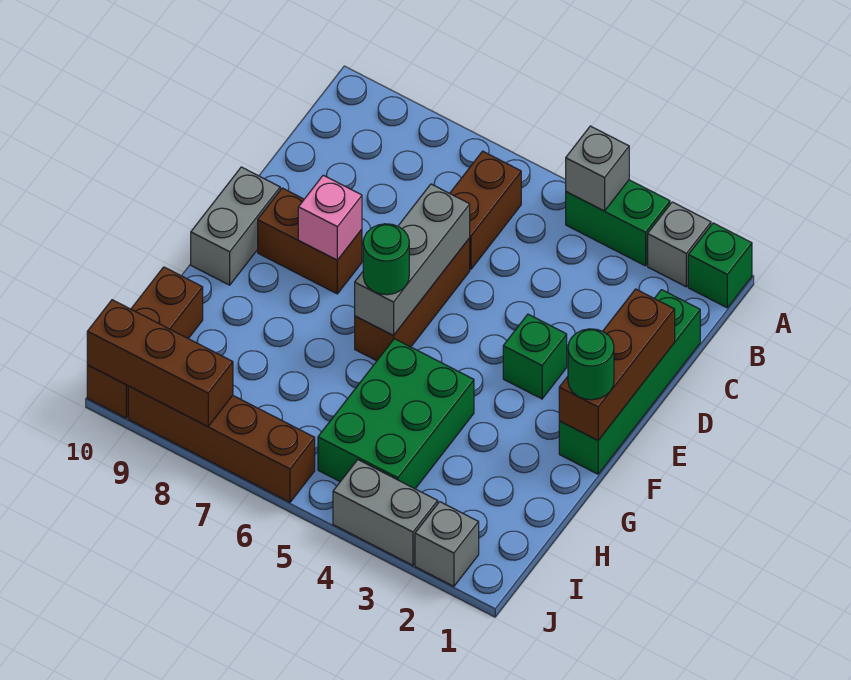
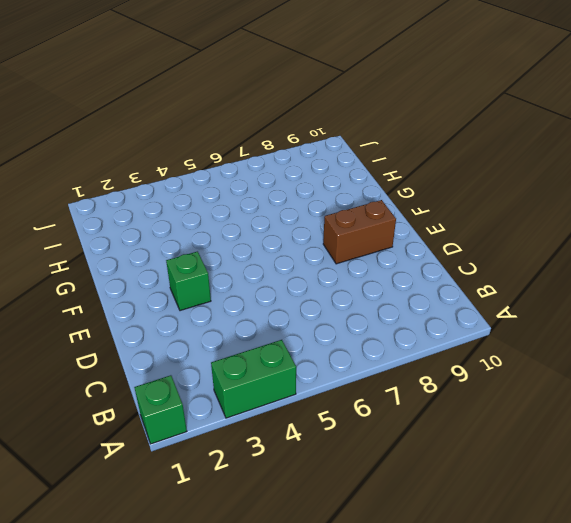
none -> grey 1x1 brick [648,202,711,287]
none -> brown 1x2 brick [450,151,521,269]
none -> green 1x4 brick [559,290,700,474]

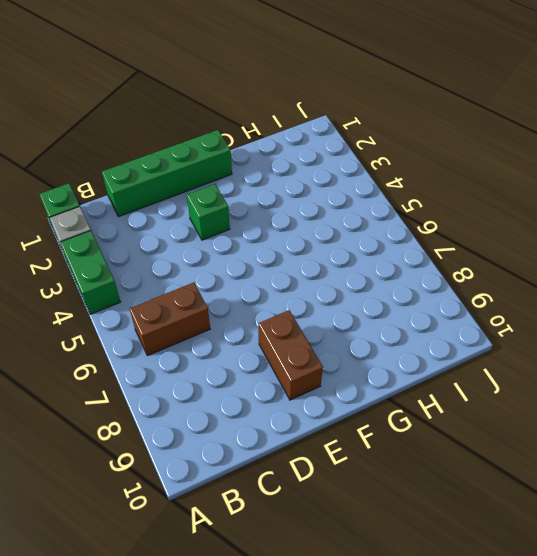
none -> brown 1x3 brick [355,238,470,361]
none -> grey 1x2 brick [191,167,280,285]
none -> green 2x3 brick [318,339,474,489]

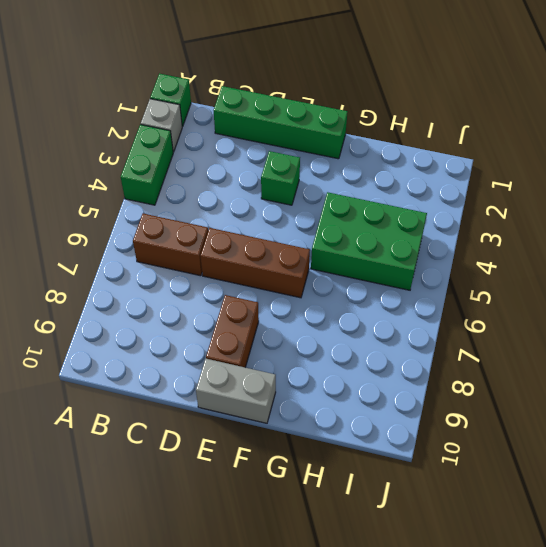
none -> brown 1x3 brick [87,267,203,418]
none -> grey 1x1 brick [415,502,479,586]
none -> grey 1x2 brick [333,460,438,565]

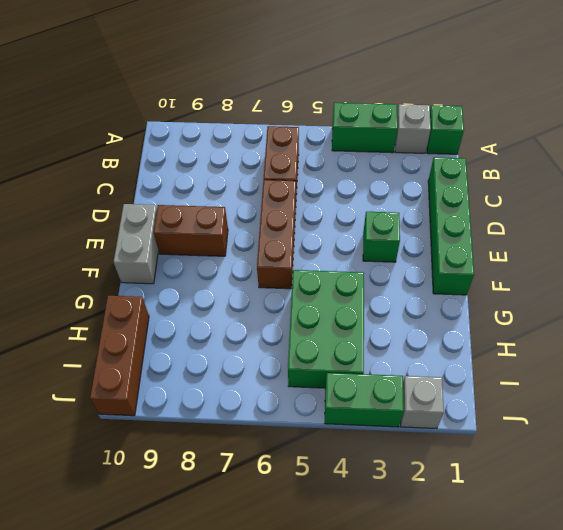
green 1x2 brick [325,373,404,427] -> grey 1x2 brick [333,460,438,565]
none -> brown 1x4 brick [128,386,315,502]
none -> grey 1x1 brick [566,126,629,211]
none -> brown 1x3 brick [559,289,675,440]

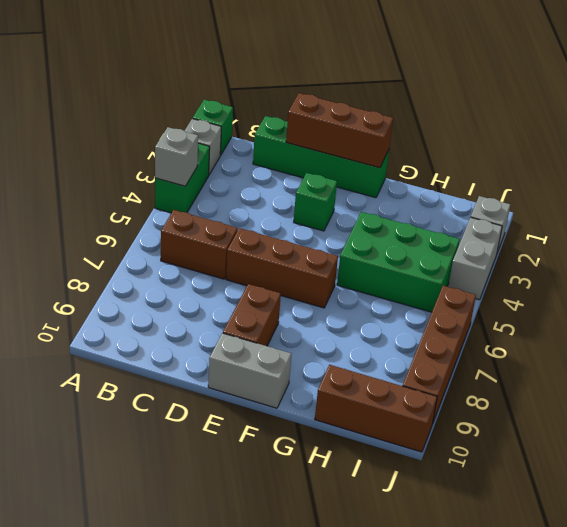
none -> grey 1x3 brick [355,184,470,336]
none -> pink 1x1 brick [298,175,362,260]
none -> brown 1x3 brick [87,300,233,427]

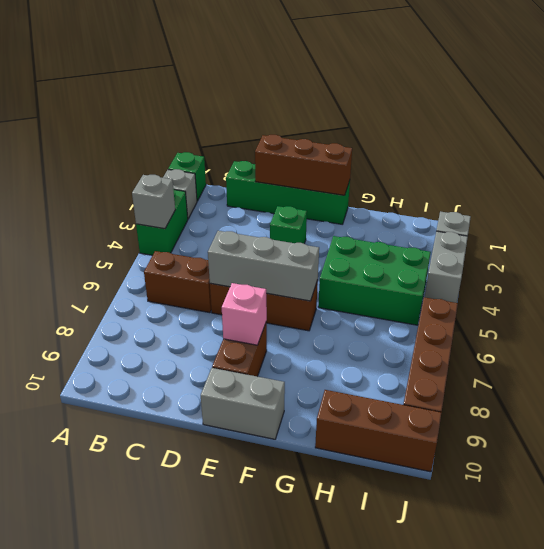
none -> brown 1x3 brick [87,300,233,427]
none -> green 1x1 round brick [568,329,614,400]
none -> green 1x1 round brick [363,224,409,295]

